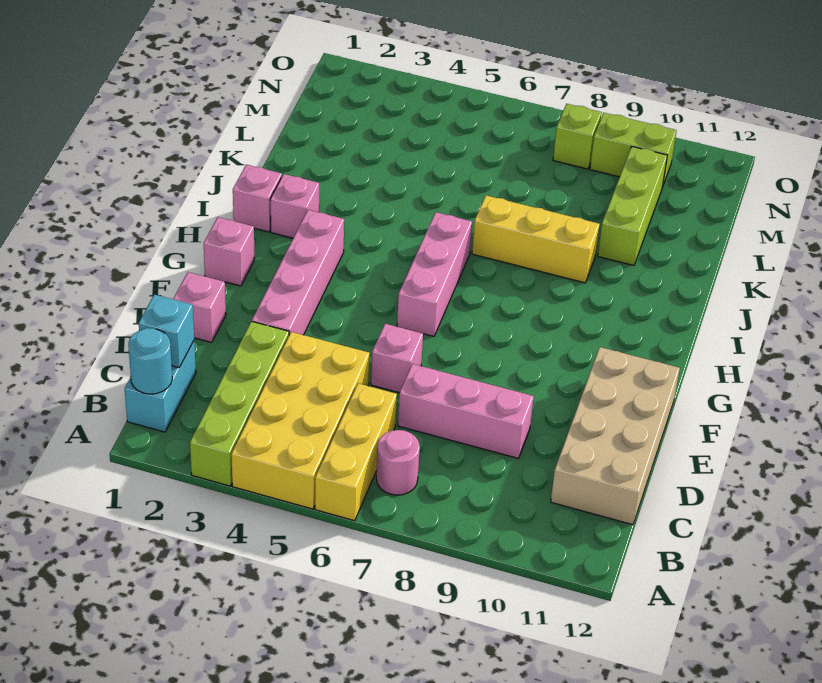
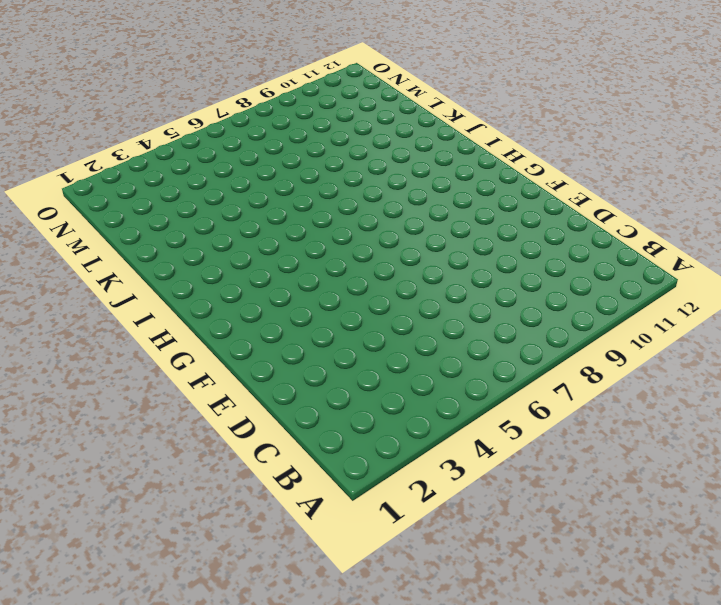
none -> lime 1x4 brick [190,321,289,486]
none -> yellow 2x4 brick [231,332,370,509]
none -> yellow 1x3 brick [315,383,397,521]

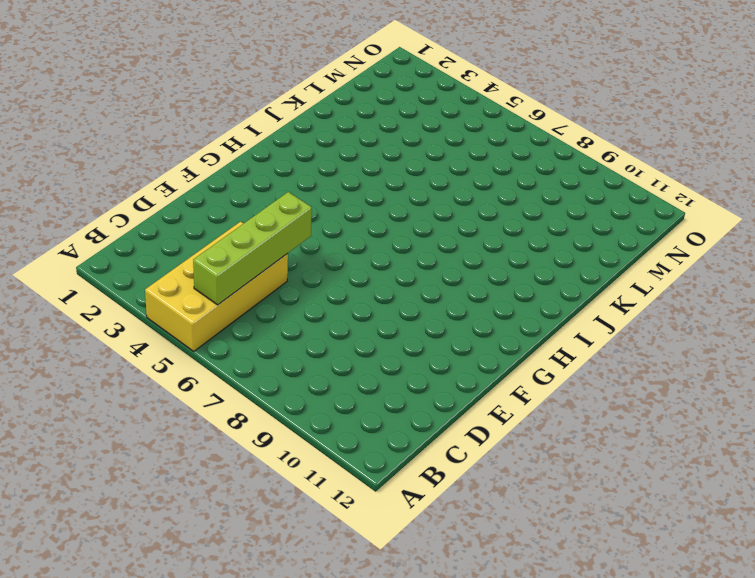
lime 1x4 brick [193,192,312,305] -> lime 1x4 brick moved to [190,321,289,486]
none -> yellow 1x3 brick [315,383,397,521]
none -> cyan 1x2 brick [125,341,196,432]
none -> pink 1x1 round brick [376,430,420,495]

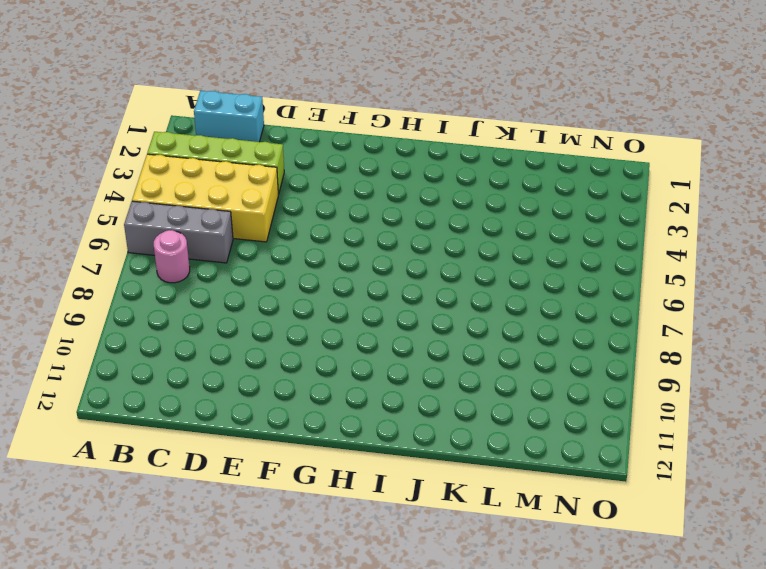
grey 1x3 brick [124,201,233,263] -> yellow 1x3 brick [315,383,397,521]
none -> tan 2x4 brick [551,347,680,525]
none -> pink 1x3 brick [398,364,534,458]
none -> pink 1x1 brick [173,272,226,342]

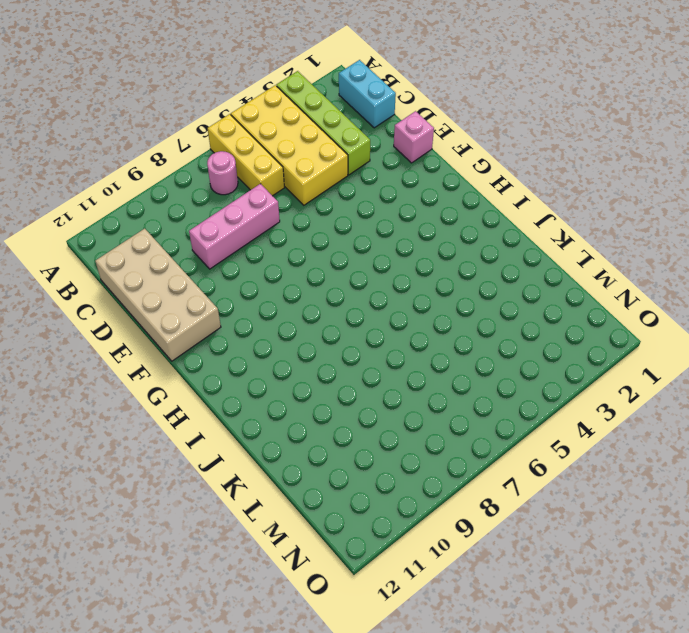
none -> pink 1x4 brick [252,210,344,335]
none -> pink 1x1 brick [371,324,423,393]
none -> pink 1x1 brick [204,217,255,286]

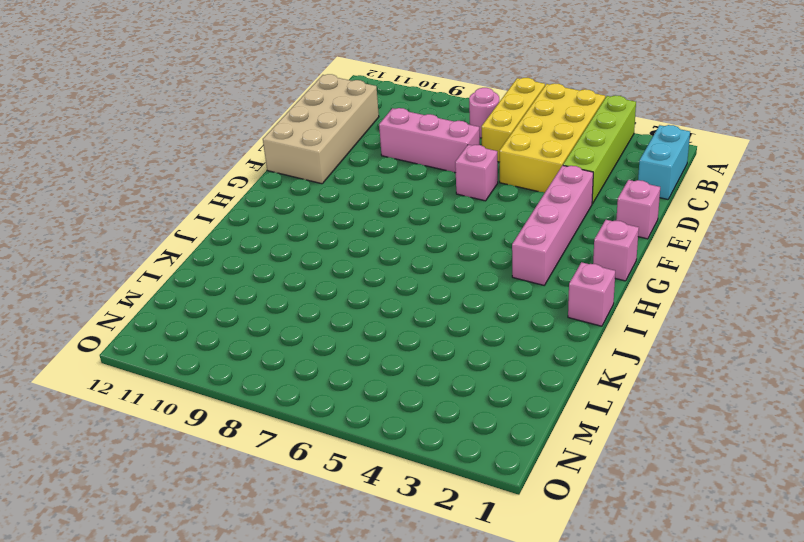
none -> pink 1x3 brick [397,212,472,336]
none -> pink 1x1 brick [270,174,319,238]
none -> yellow 1x3 brick [472,195,600,283]

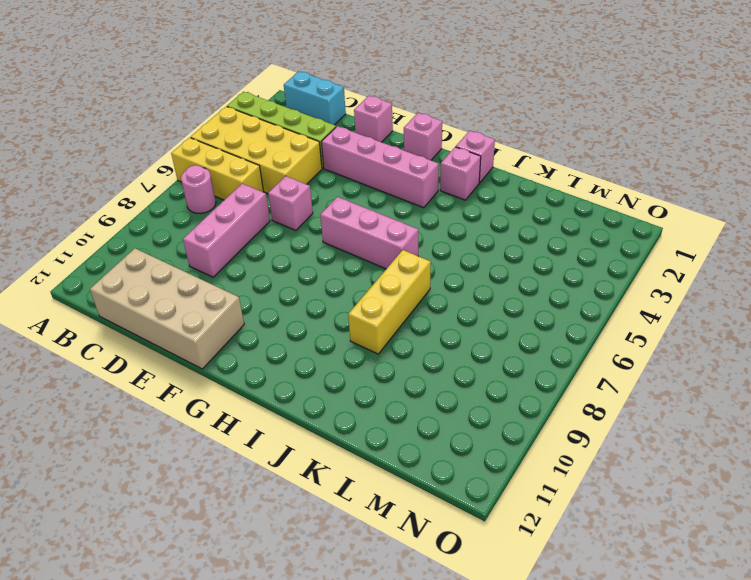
none -> lime 1x3 brick [598,147,667,265]
none -> lime 1x1 brick [553,104,602,169]
none -> lime 1x2 brick [590,113,677,185]

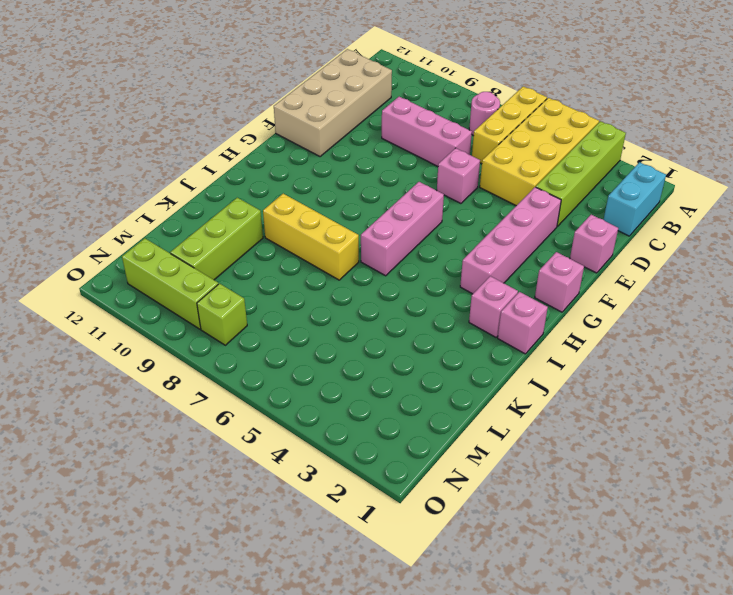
lime 1x3 brick [122,238,218,329] -> lime 1x2 brick [590,113,677,185]
none -> cyan 1x1 round brick [128,328,172,394]
none -> cyan 1x1 brick [139,295,194,368]

